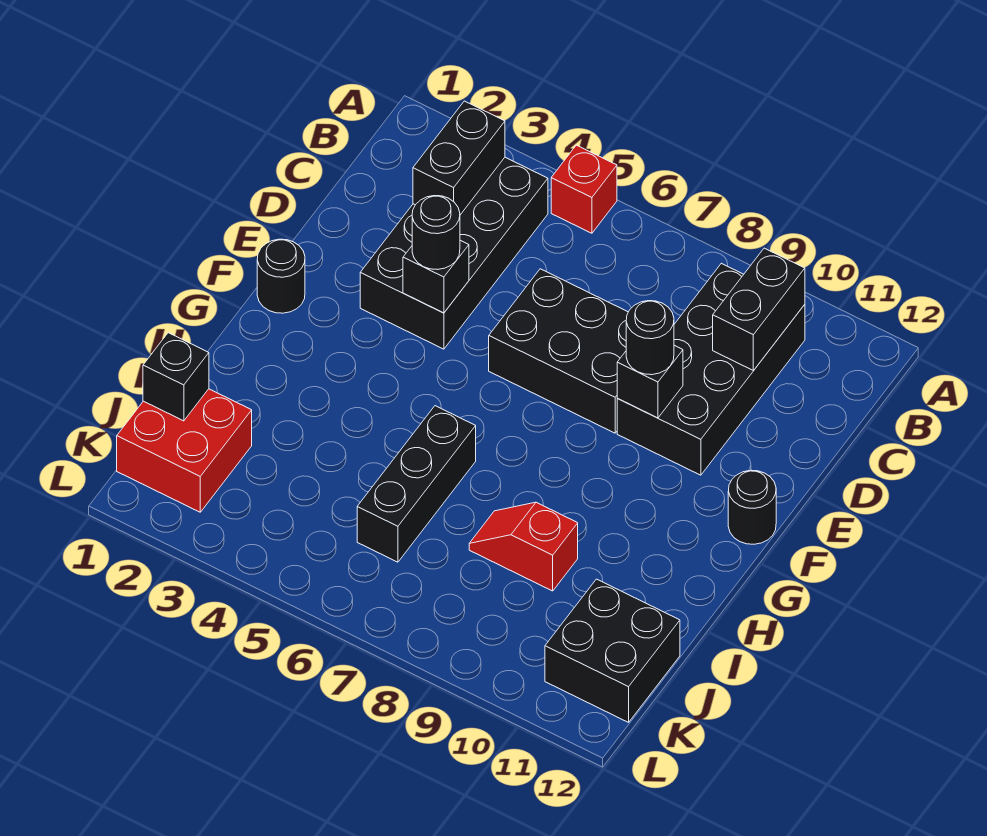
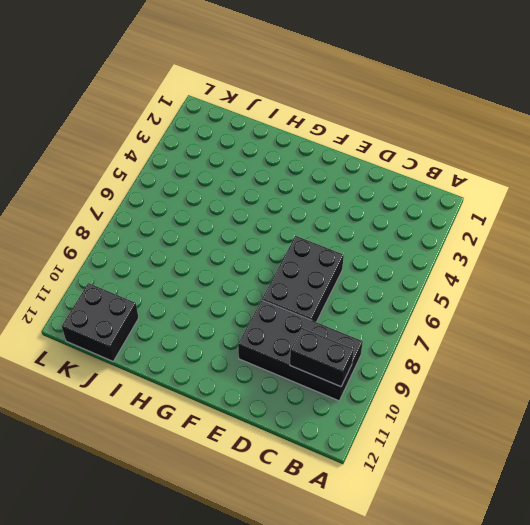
none -> red 1x1 brick [551,145,617,233]
none -> black 2x4 brick [360,157,548,349]
none -> black 1x1 round brick [257,239,305,313]

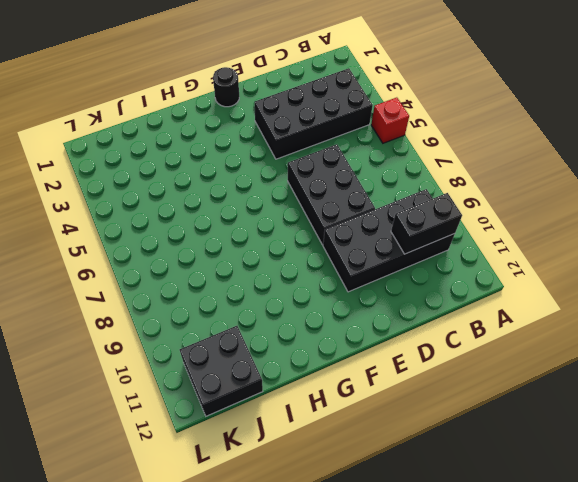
none -> black 1x1 round brick [728,470,776,544]
none -> black 1x3 brick [357,406,476,562]
none -> red 1x2 slope [469,502,578,591]

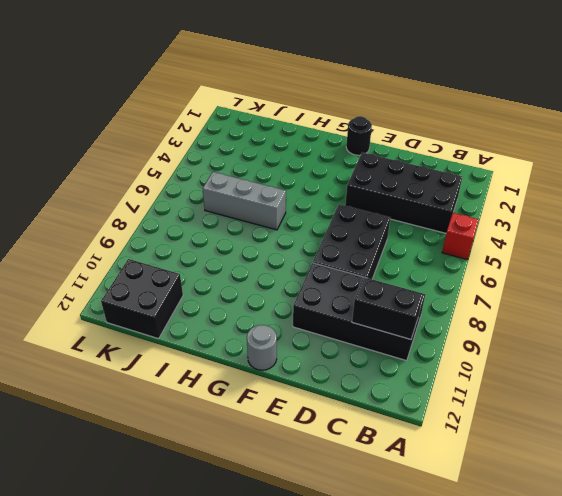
grey 1x1 round brick [247,325,277,370] -> black 1x1 round brick [728,470,776,544]
grey 1x3 brick [203,172,286,230] -> black 1x3 brick [357,406,476,562]
none -> red 1x2 slope [469,502,578,591]
none -> red 2x2 brick [117,389,252,512]
none -> black 1x2 brick [413,101,505,215]

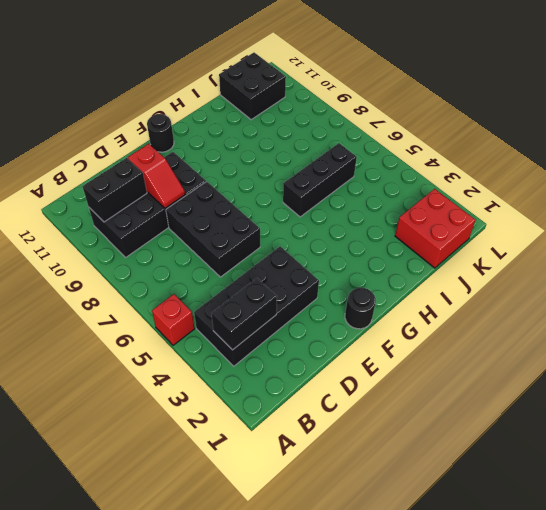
red 1x2 slope [128,144,185,208] -> red 1x2 slope moved to [469,502,578,591]
none -> black 1x1 brick [403,240,469,313]
none -> black 1x1 brick [617,345,683,418]
none -> black 1x1 brick [143,333,209,421]

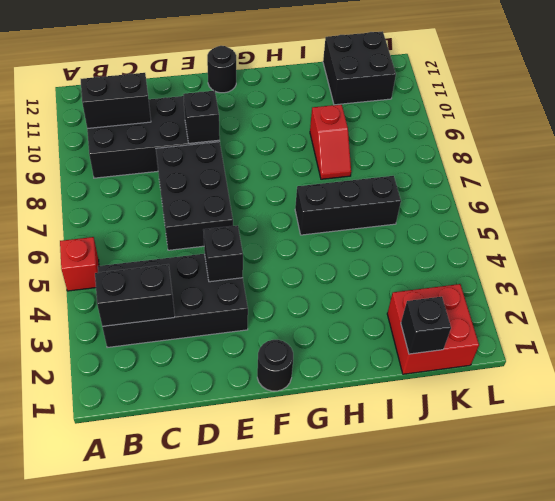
none -> black 1x1 round brick [412,196,460,270]
none -> black 1x1 round brick [626,301,674,375]

